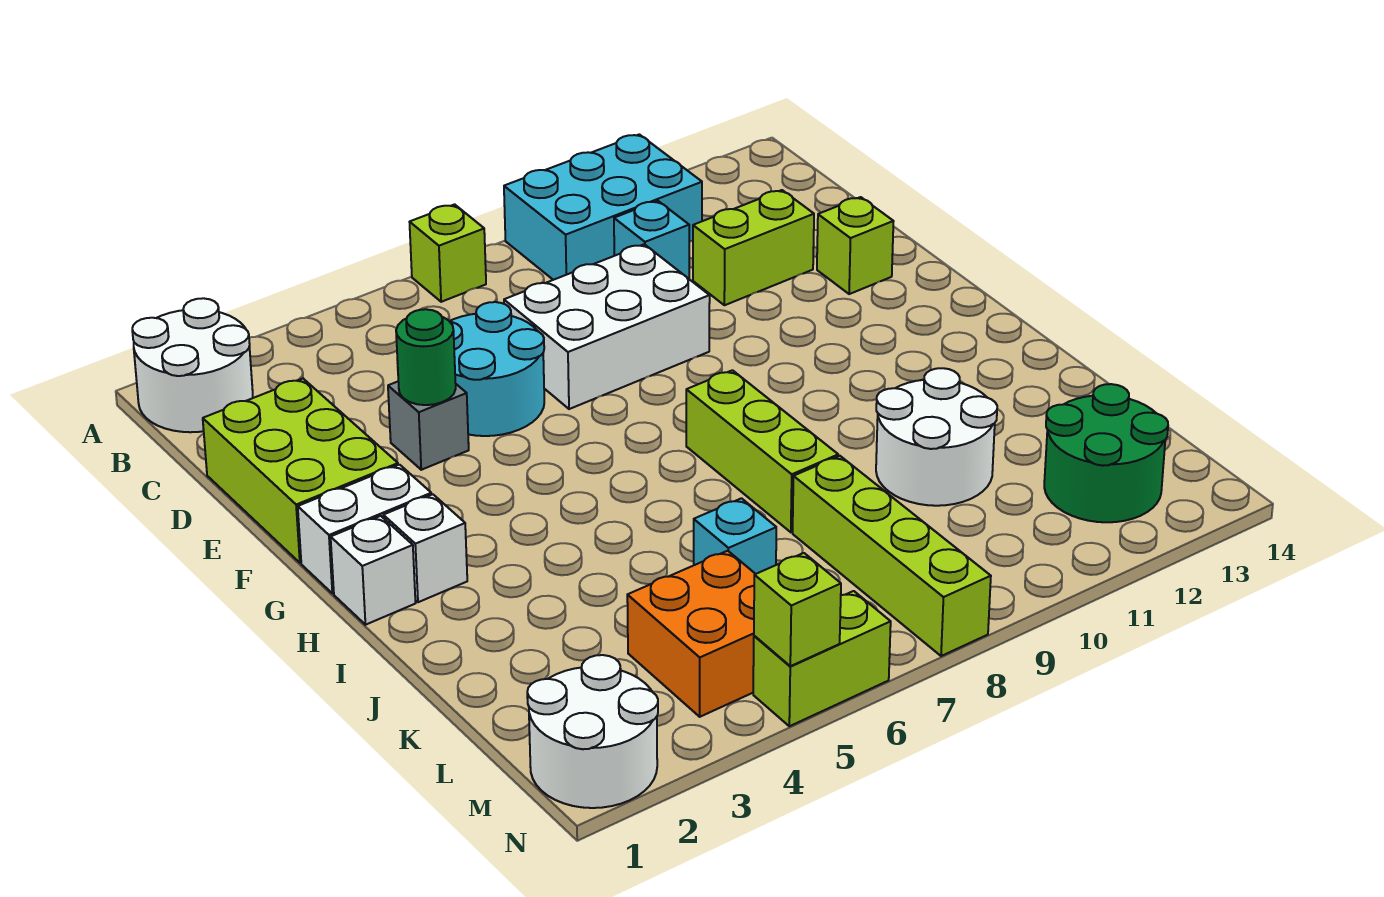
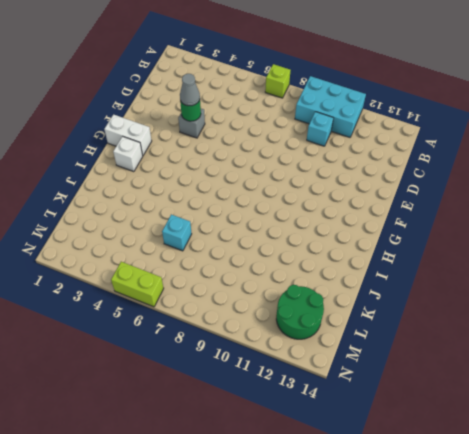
grey 1x1 cone [180,74,200,106] -> none
none -> white 2x2 round brick [132,298,253,432]
none -> lime 2x3 brick [203,379,398,563]
none -> cyan 2x2 round brick [450,302,544,436]

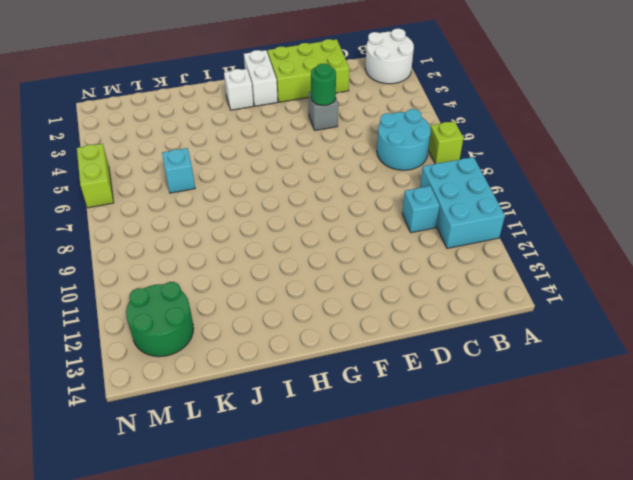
cyan 2x2 round brick [377,109,431,170] -> cyan 2x2 round brick moved to [450,302,544,436]
none -> white 2x3 brick [504,244,710,409]
none -> lime 1x2 brick [693,190,814,305]
none -> lime 1x1 brick [817,197,894,294]

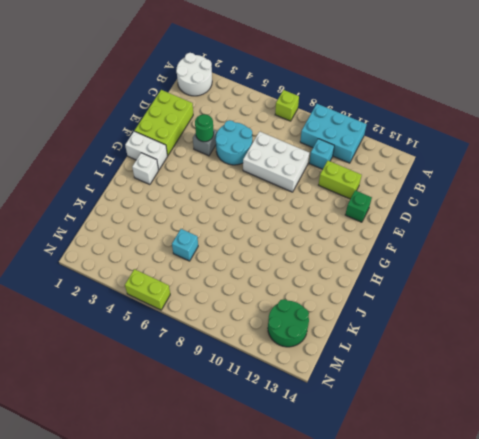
green 1x1 brick [345,190,372,222] -> lime 1x1 brick [817,197,894,294]
none -> white 1x1 brick [331,516,415,625]
none -> lime 1x3 brick [686,370,838,532]
none -> white 2x2 round brick [876,368,997,506]

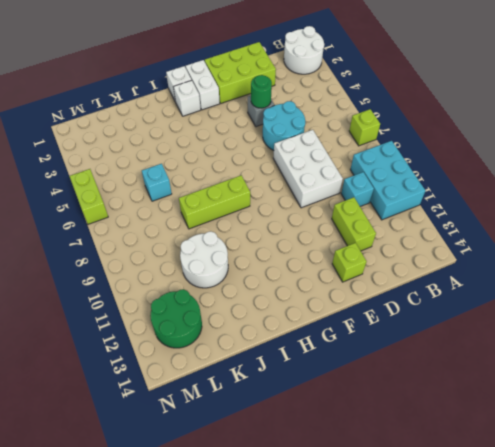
none -> lime 1x4 brick [793,456,991,656]
none -> orange 2x2 brick [627,551,755,717]
none -> white 2x2 round brick [527,655,658,808]

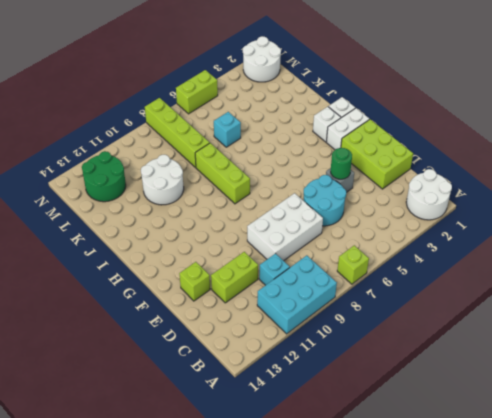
none -> orange 2x2 brick [627,551,755,717]
none -> lime 1x1 brick [754,553,841,666]

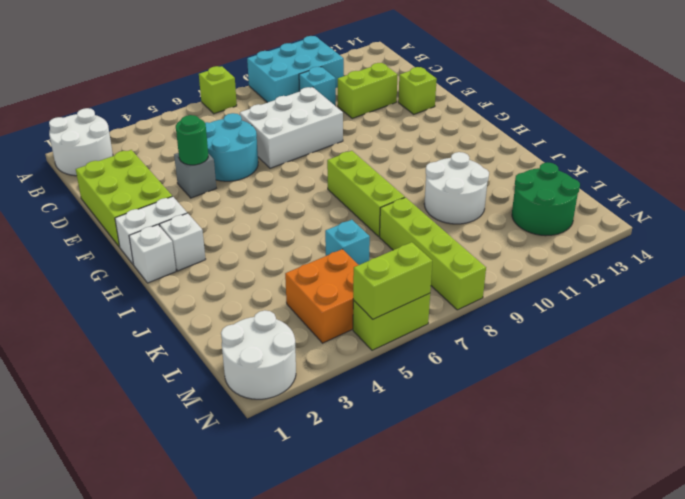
lime 1x2 brick [353,242,432,319] -> lime 1x1 brick [754,553,841,666]

